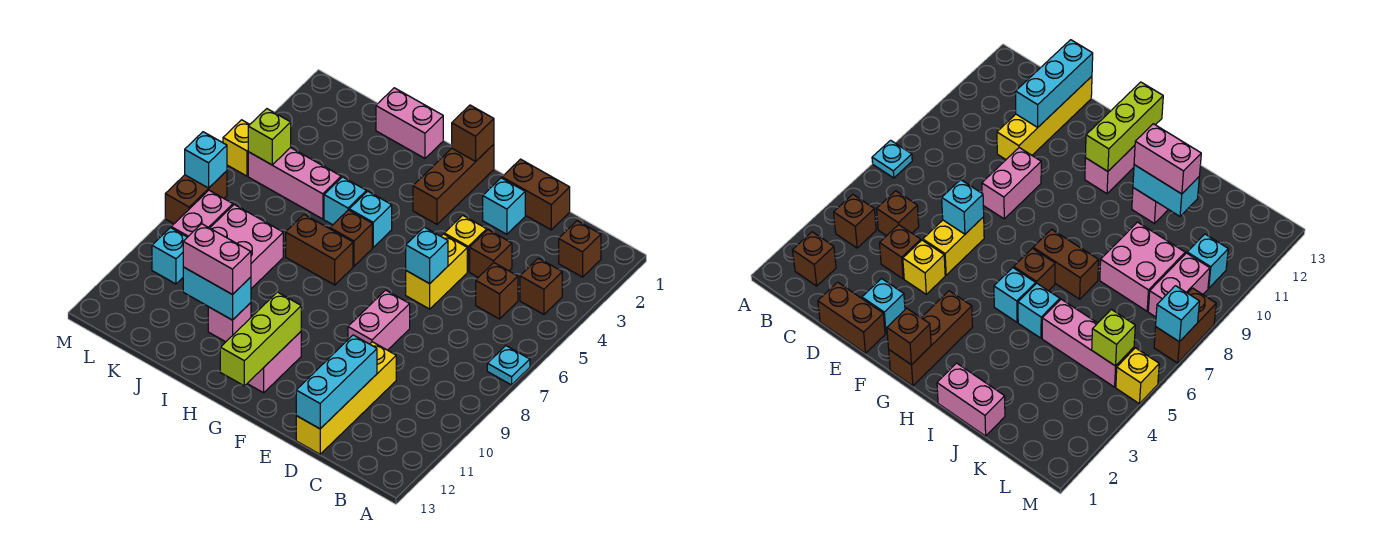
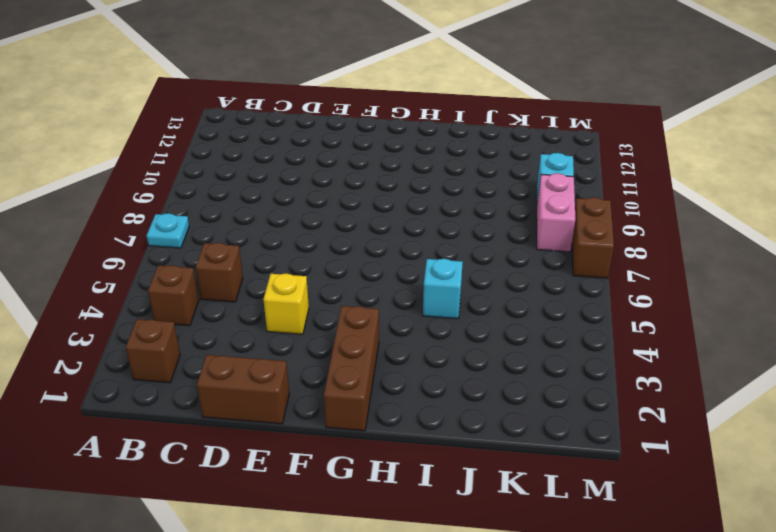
none -> brown 1x1 brick [470,230,512,277]
none -> yellow 1x4 brick [296,342,396,454]
none -> cyan 1x1 brick [483,178,525,234]
none -> yellow 1x2 brick [406,234,467,309]

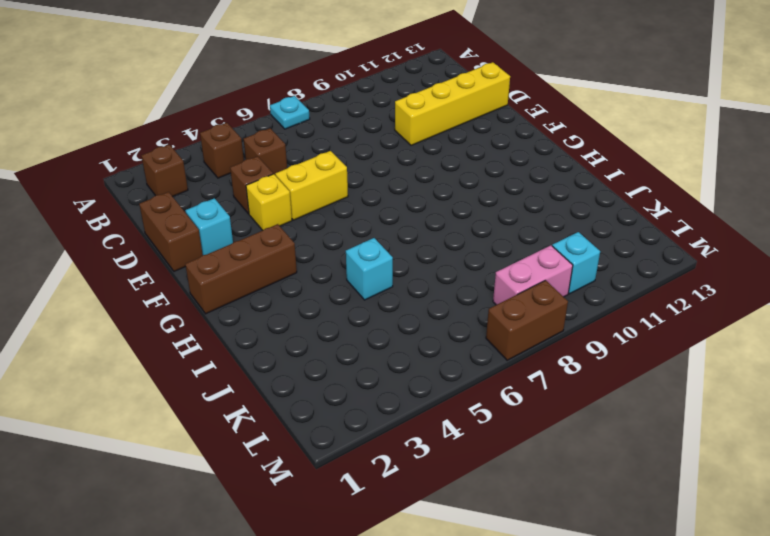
none -> pink 1x2 brick [348,290,410,350]
none -> pink 1x2 brick [247,332,301,393]
none -> cyan 1x1 brick [349,191,392,247]
none -> brown 1x1 brick [330,210,372,266]

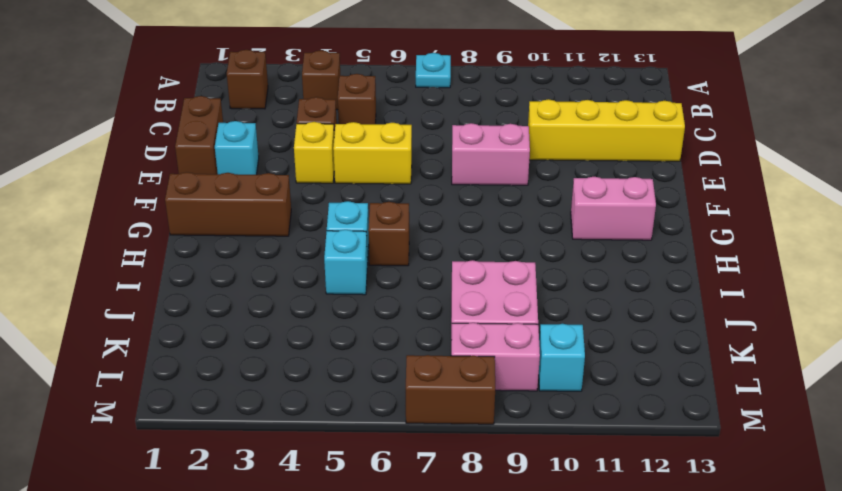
none -> brown 1x2 brick [286,215,353,285]
none -> pink 1x2 brick [376,88,443,158]
none -> pink 1x1 brick [208,303,251,342]
none -> pink 1x3 brick [248,148,341,219]

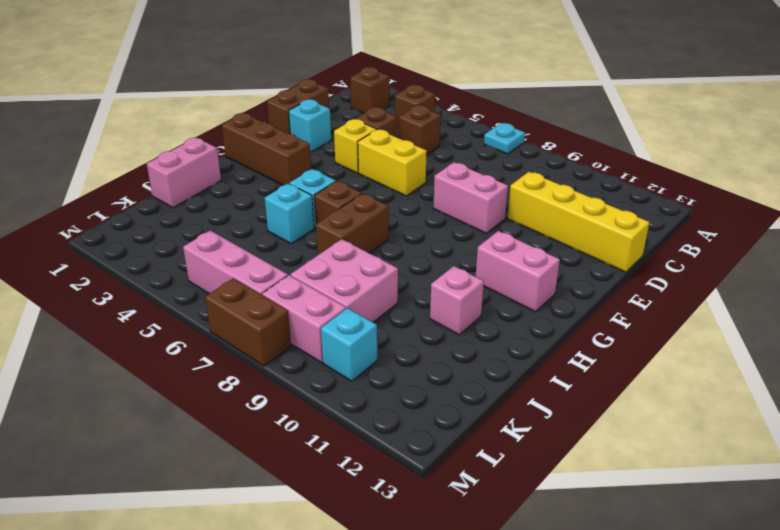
pink 1x3 brick [183,231,288,295] -> pink 1x3 brick turned to [248,148,341,219]
none -> yellow 1x1 brick [223,120,250,176]
none -> cyan 1x3 brick [296,335,377,429]
none -> cyan 1x1 brick [406,227,448,284]
none -> brown 1x1 brick [452,105,494,161]

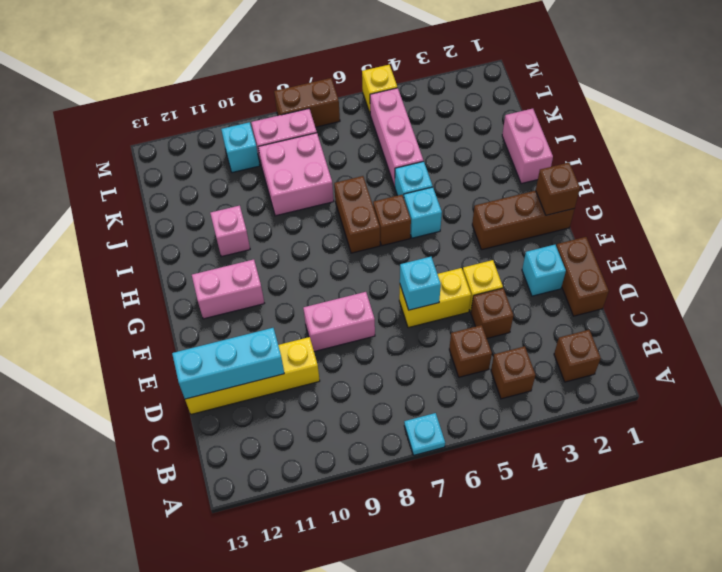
none -> lime 1x3 brick [220,292,301,386]
none -> cyan 1x2 brick [183,267,251,320]
none -> lime 1x1 brick [248,109,291,165]
none -> cyan 1x1 brick [185,132,227,188]

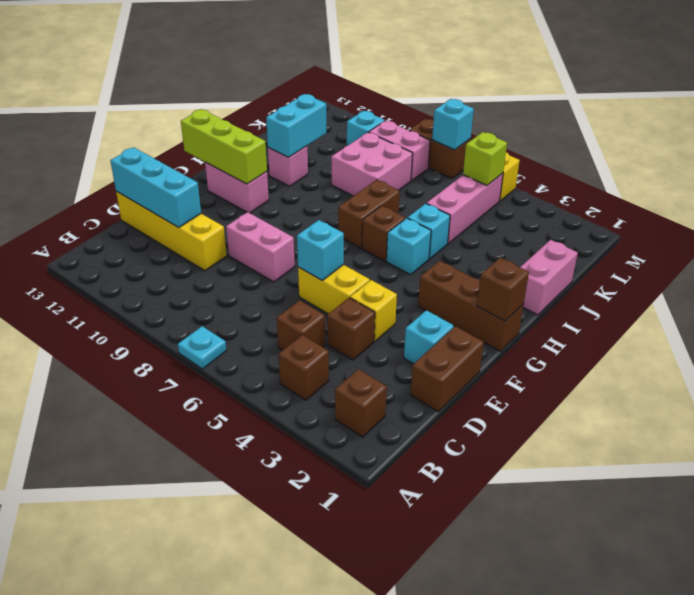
none -> pink 1x2 brick [183,224,251,295]

